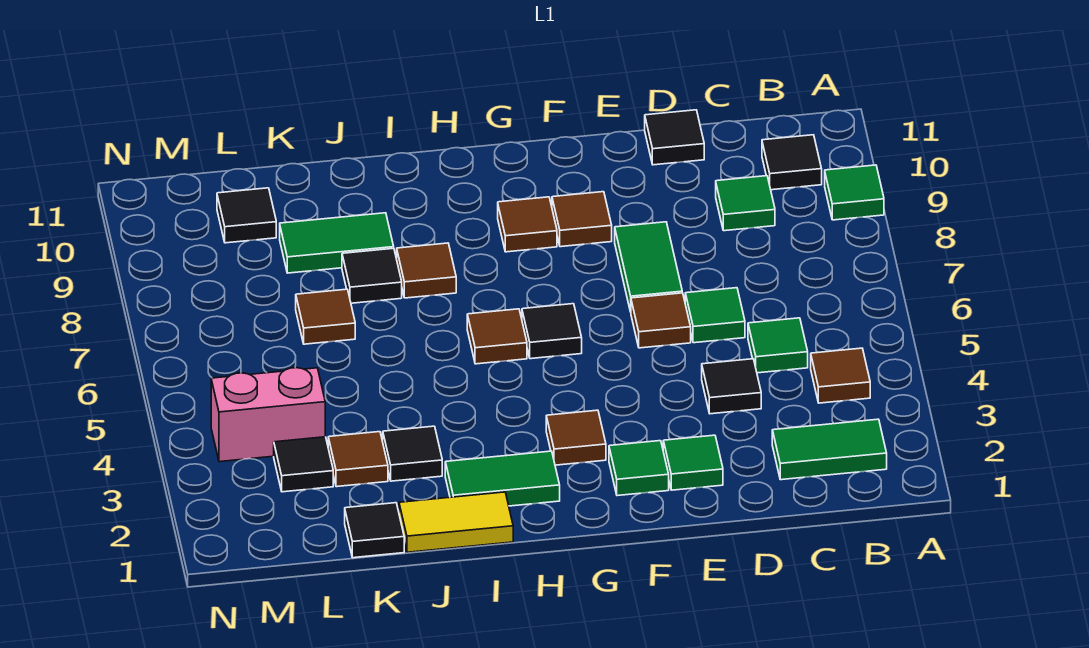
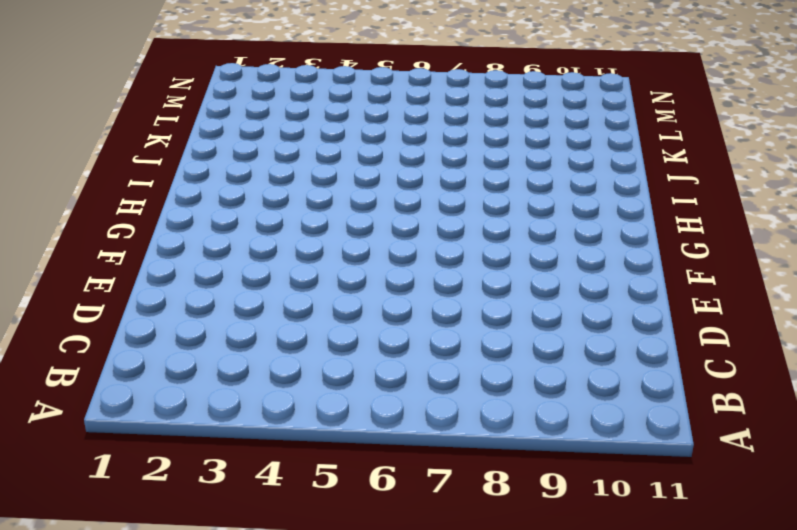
none -> green 1x1 tile [825,165,884,220]
none -> green 1x2 tile [772,419,887,480]
none -> brown 1x1 tile [811,348,870,403]
none -> black 1x1 tile [762,135,822,190]

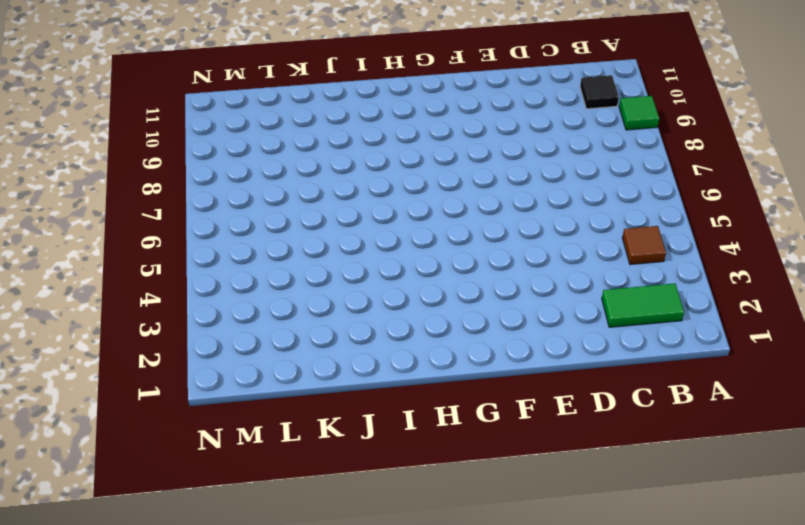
none -> green 1x1 tile [748,318,808,373]
none -> green 1x1 tile [716,176,775,231]
none -> black 1x1 tile [702,359,761,414]
none -> green 1x1 tile [685,288,745,343]

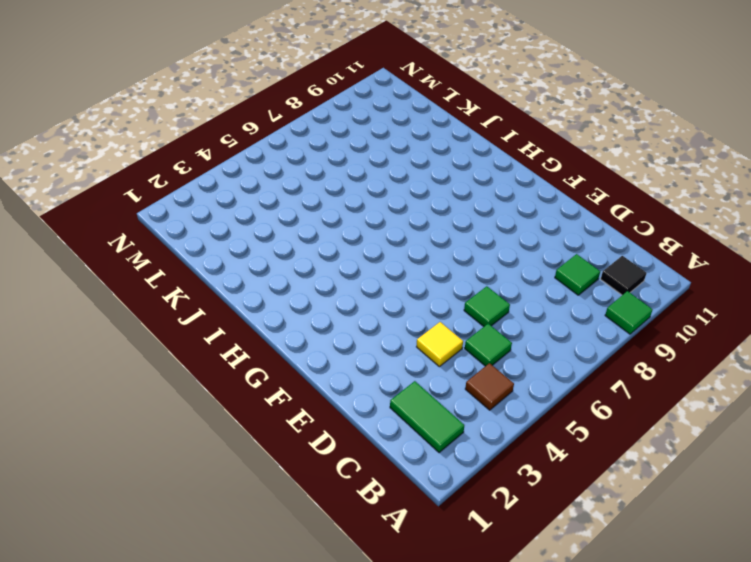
yellow 1x1 tile [417,322,463,367] -> black 1x1 tile [702,359,761,414]
none -> black 1x1 tile [645,110,704,165]
none -> green 1x1 tile [663,435,723,490]
none -> brown 1x1 tile [631,293,691,348]
none -> green 1x2 tile [615,222,682,312]

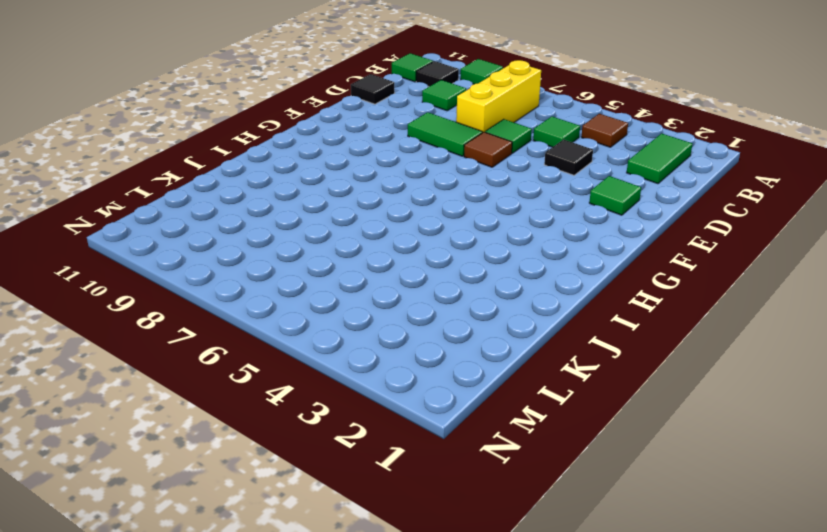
yellow 1x3 brick [456,60,541,132] -> none
green 1x1 tile [392,53,433,82] -> green 1x1 tile moved to [609,441,669,496]
none -> brown 1x1 tile [552,192,612,247]
none -> brown 1x1 tile [546,410,606,465]
none -> black 1x1 tile [522,304,582,359]
none -> brown 1x1 tile [498,197,557,252]

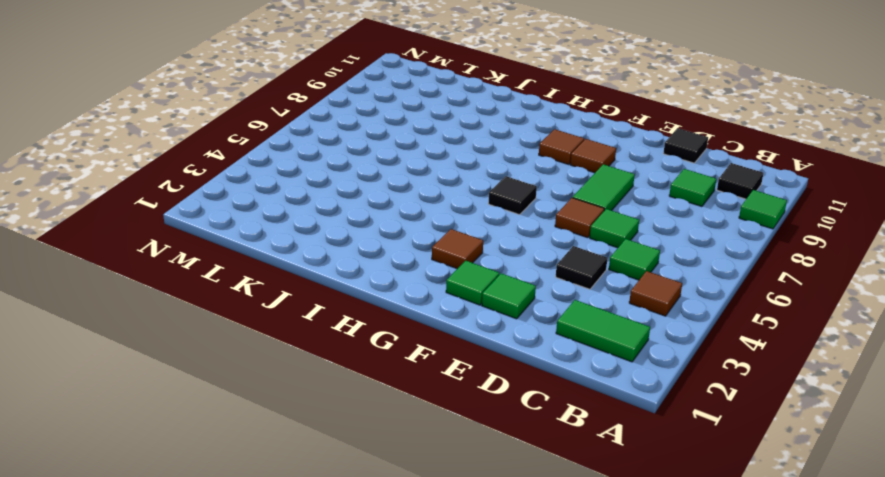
none -> green 1x2 tile [445,451,560,506]
none -> brown 1x1 tile [467,309,527,364]
none -> yellow 1x2 tile [399,492,513,552]
none -> brown 1x1 tile [397,243,456,298]

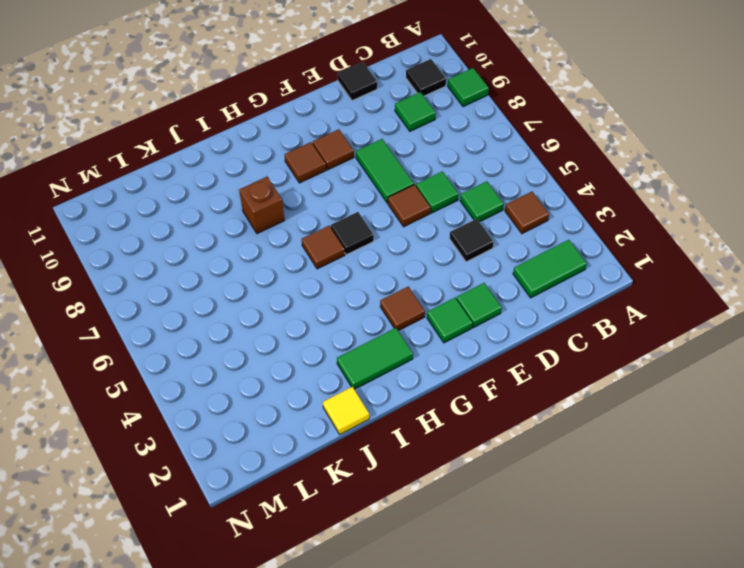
brown 1x1 brick [239,177,284,234] -> brown 1x1 tile [397,243,456,298]
yellow 1x1 tile [323,387,369,434] -> yellow 1x2 tile [399,492,513,552]
none -> black 1x1 tile [383,426,442,481]
none -> black 1x1 tile [342,248,402,303]
none -> green 1x2 tile [280,213,394,273]
none -> black 1x1 tile [345,503,404,558]

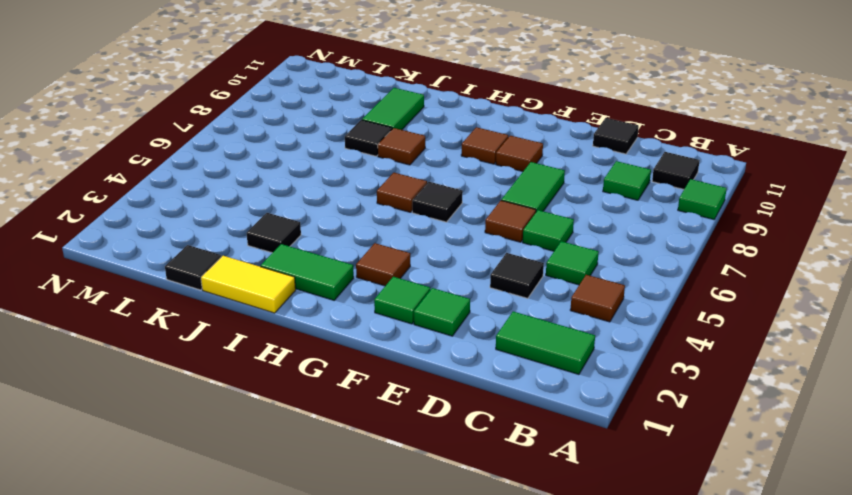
green 1x2 tile [362,88,424,130] -> green 1x2 tile turned to [280,213,394,273]
none -> brown 1x1 tile [328,432,388,487]
none -> brown 1x1 tile [296,289,355,344]
none -> black 1x1 tile [274,437,333,492]
none -> pink 1x2 brick [211,368,325,462]

